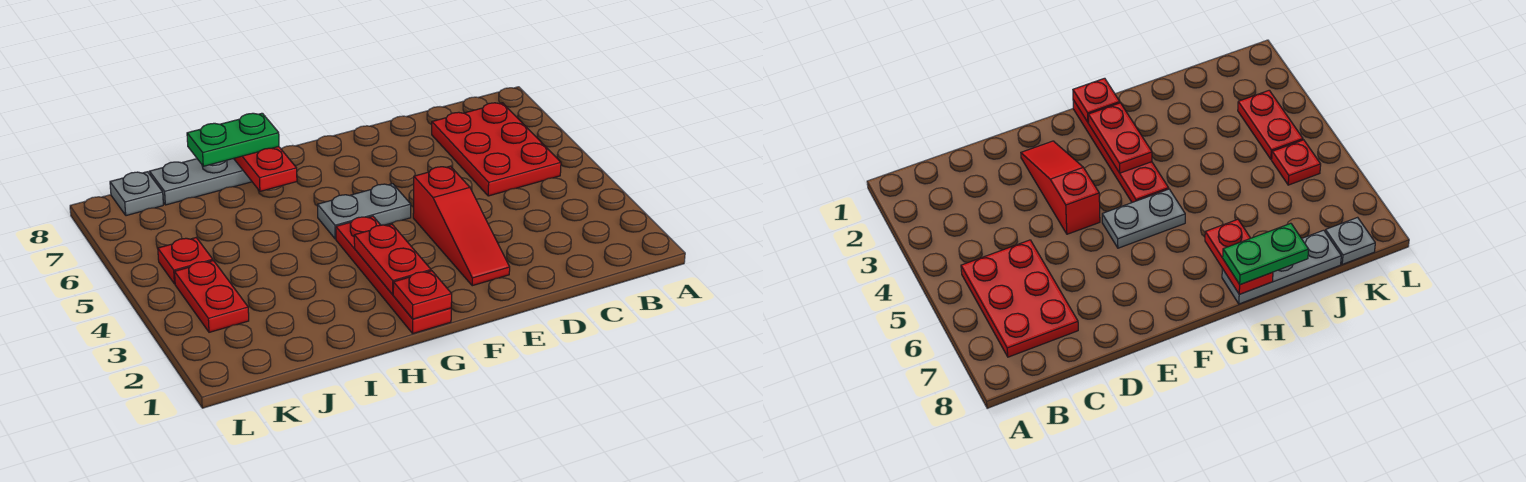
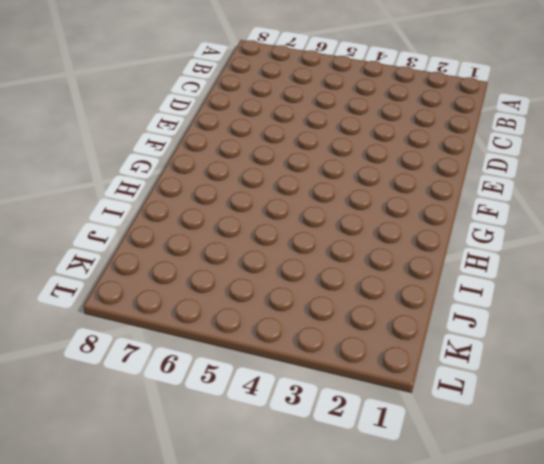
none -> red 2x3 plate [432,103,561,196]
none -> red 1x3 slope [413,166,510,286]
none -> grey 1x2 plate [318,184,411,239]

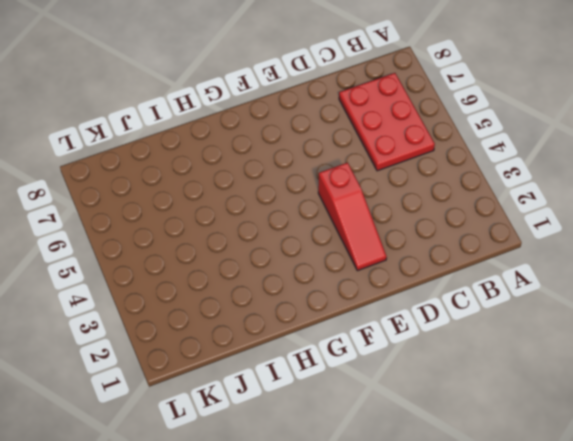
none -> grey 1x2 plate [318,184,411,239]
none -> red 1x4 plate [336,216,451,333]
none -> grey 1x3 plate [149,159,252,205]

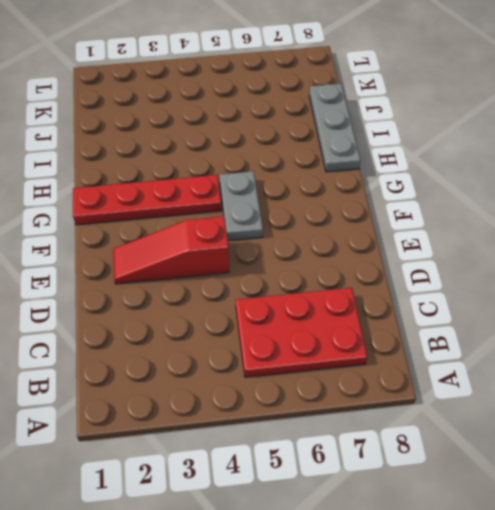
none -> red 1x2 plate [175,261,249,332]
none -> red 1x1 plate [158,238,213,284]
none -> grey 1x1 plate [110,172,163,216]

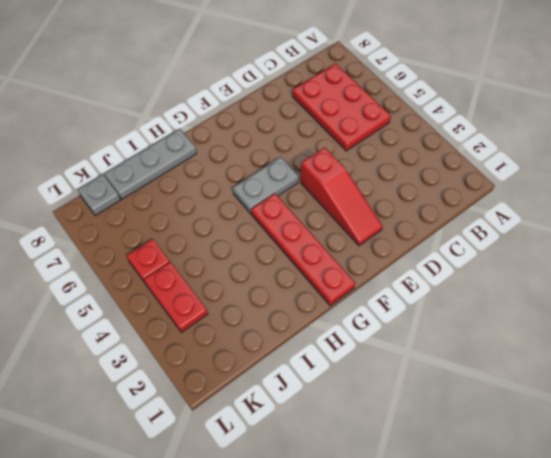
none -> red 1x1 plate [393,271,452,319]
none -> red 1x2 plate [354,224,431,295]
none -> red 1x2 plate [234,147,297,191]

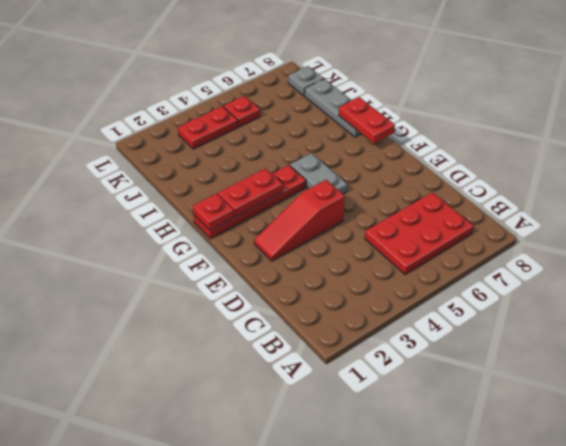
red 1x2 plate [339,97,395,143] -> red 1x2 plate turned to [234,147,297,191]
none -> green 1x2 plate [187,113,279,166]

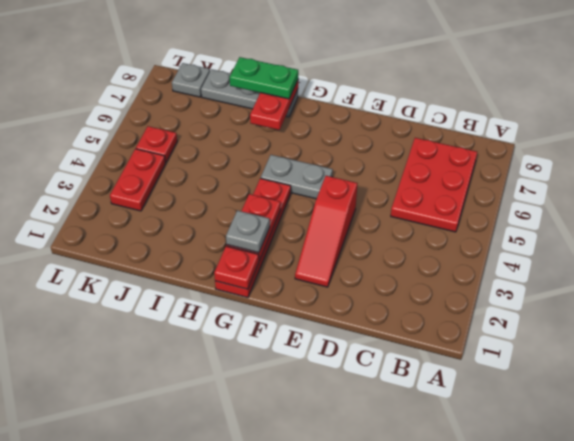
grey 1x1 plate [226,210,270,253] -> none

